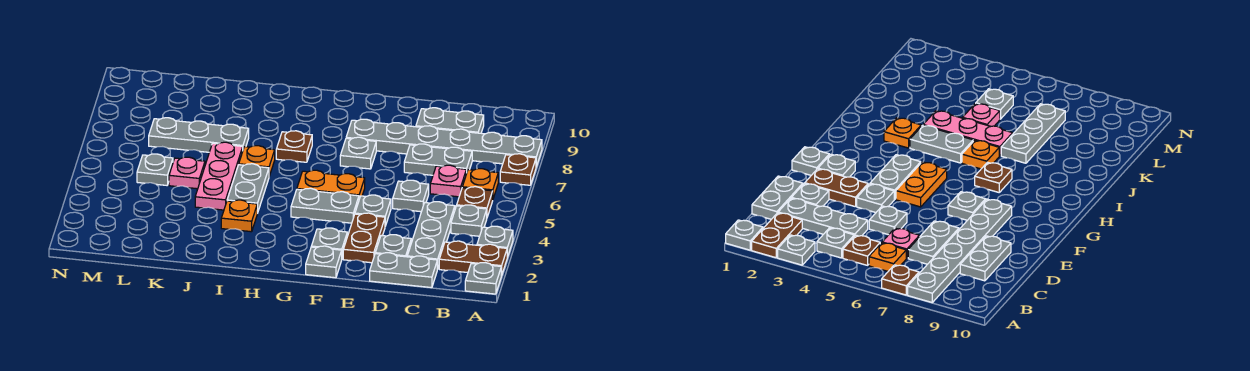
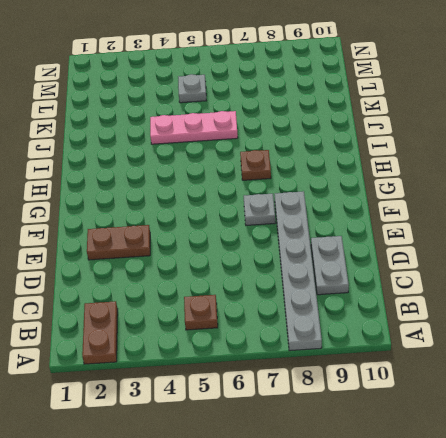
none -> grey 1x1 plate [465,263,501,294]
none -> grey 1x1 plate [477,226,513,257]
none -> brown 1x1 plate [500,154,536,185]
none -> grey 1x1 plate [451,205,487,236]

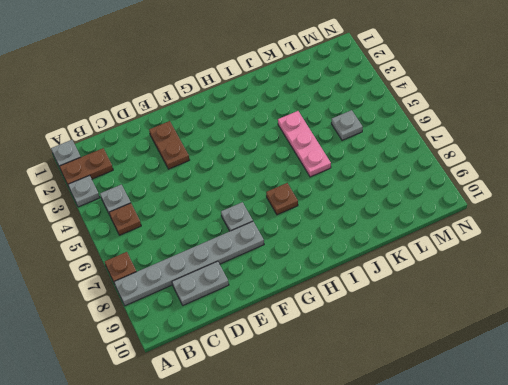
none -> orange 1x1 plate [462,169,498,198]
none -> grey 1x2 plate [370,253,437,288]
none -> grey 1x3 plate [407,202,455,269]
none -> pink 1x1 plate [430,165,466,197]

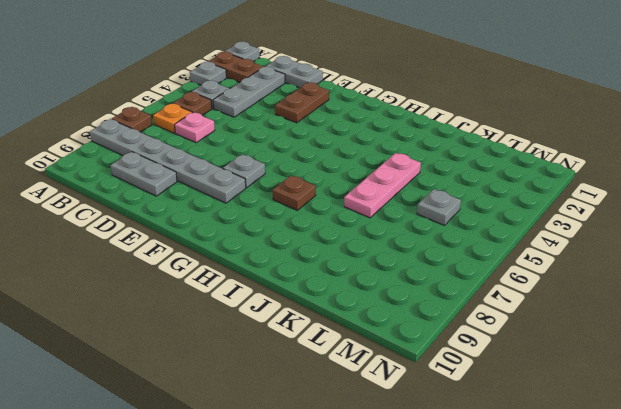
none -> grey 1x2 plate [404,144,472,175]
none -> grey 1x1 plate [375,235,411,257]
none -> grey 1x1 plate [393,180,429,212]
none -> grey 1x1 plate [355,195,391,226]

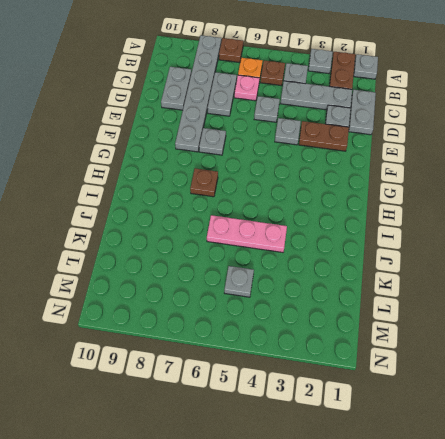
none -> grey 1x1 plate [306,246,342,278]
none -> grey 1x1 plate [311,228,347,258]
none -> grey 1x2 plate [291,188,359,223]
none -> orange 1x2 plate [297,170,365,199]

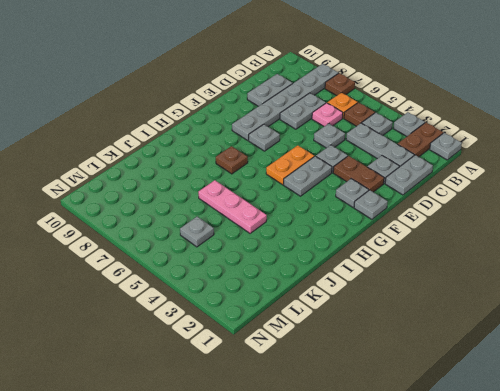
none -> orange 1x1 plate [221,200,257,232]
none -> grey 1x2 plate [227,164,269,213]
none -> orange 1x1 plate [239,146,275,176]
none -> grey 1x3 plate [149,118,249,152]

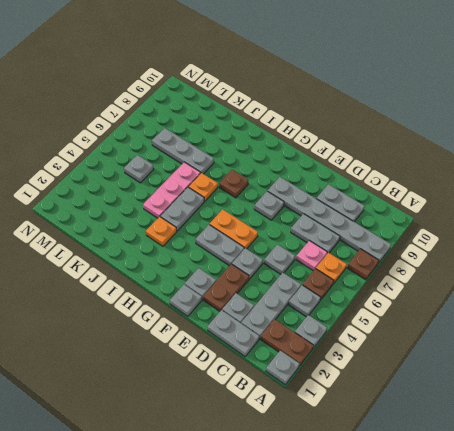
none -> pink 1x1 plate [169,157,205,189]

